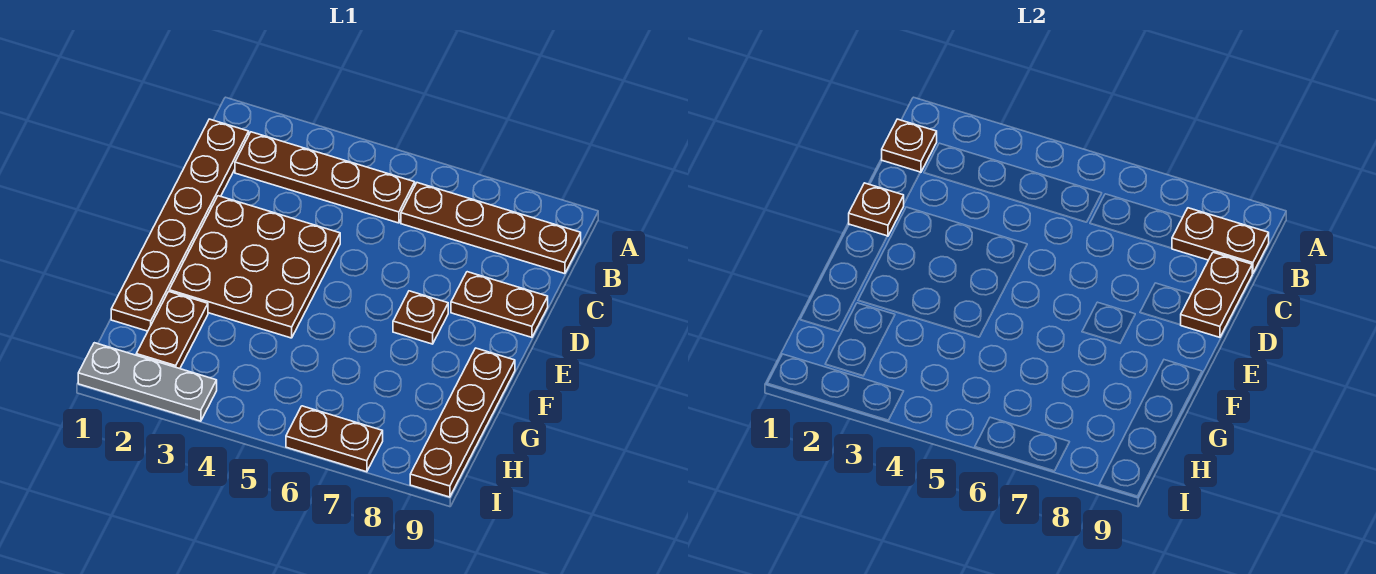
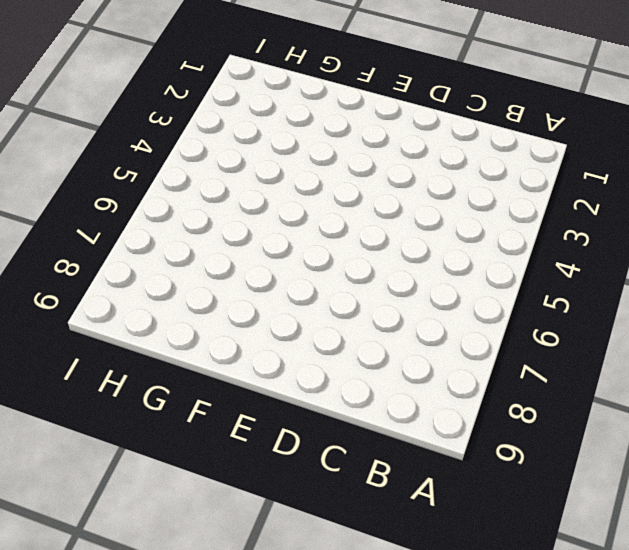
none -> brown 1x6 plate [111,119,249,331]
none -> brown 1x4 plate [235,132,415,223]
none -> brown 1x4 plate [401,183,581,274]

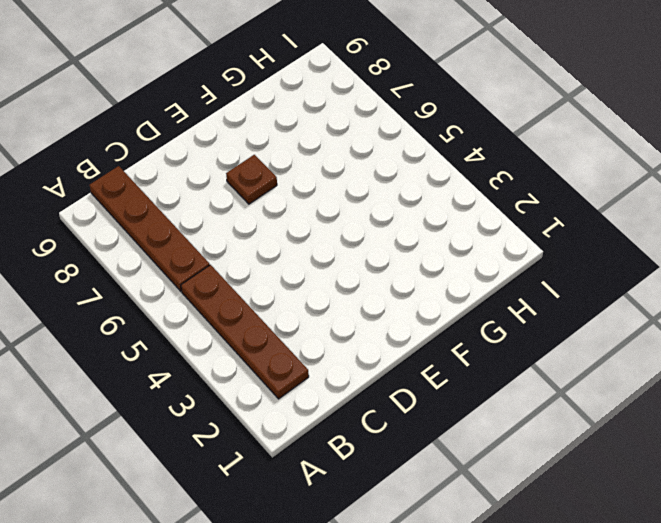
none -> brown 1x6 plate [111,119,249,331]
none -> brown 3x3 plate [169,196,340,338]
none -> brown 1x2 plate [451,272,548,337]

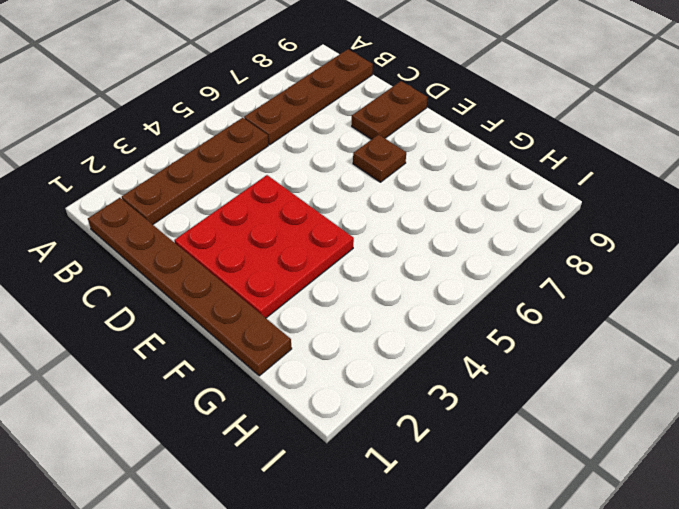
red 3x3 plate [174,175,354,318] -> brown 3x3 plate [169,196,340,338]
none -> brown 1x4 plate [410,348,515,497]
none -> brown 1x2 plate [136,292,208,369]
none -> grey 1x3 plate [78,343,217,421]

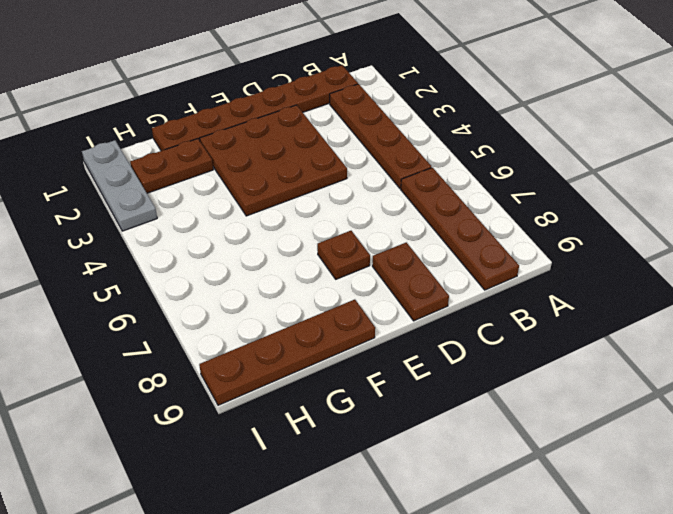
none -> brown 1x2 plate [286,406,383,472]
none -> brown 1x1 plate [882,119,937,172]
none -> brown 1x2 plate [1172,208,1269,274]

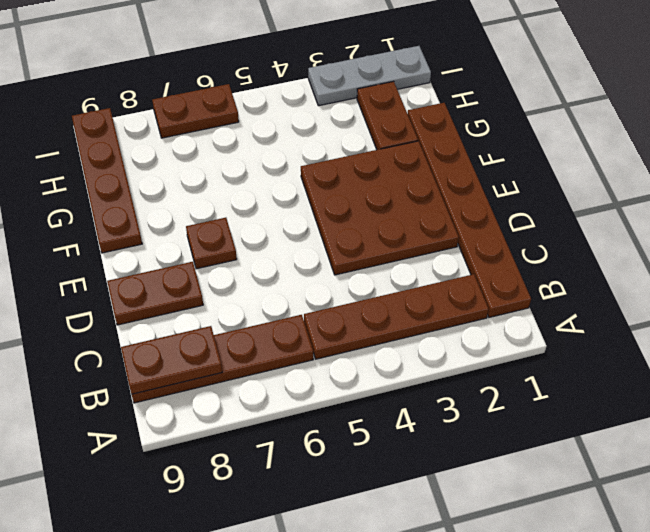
none -> brown 1x1 plate [882,119,937,172]
none -> brown 1x2 plate [1181,252,1252,337]
none -> brown 1x1 plate [849,183,904,236]

